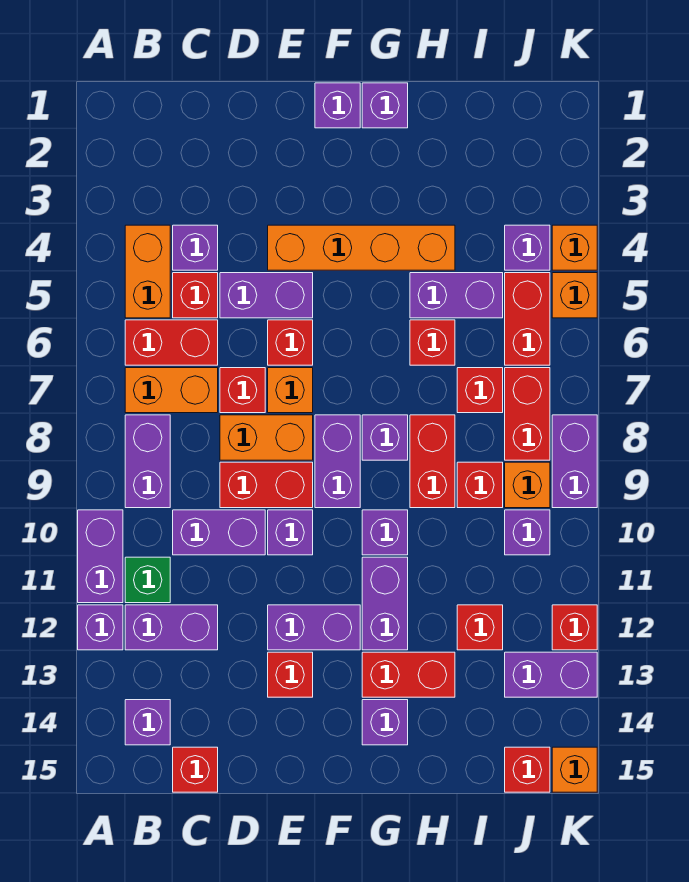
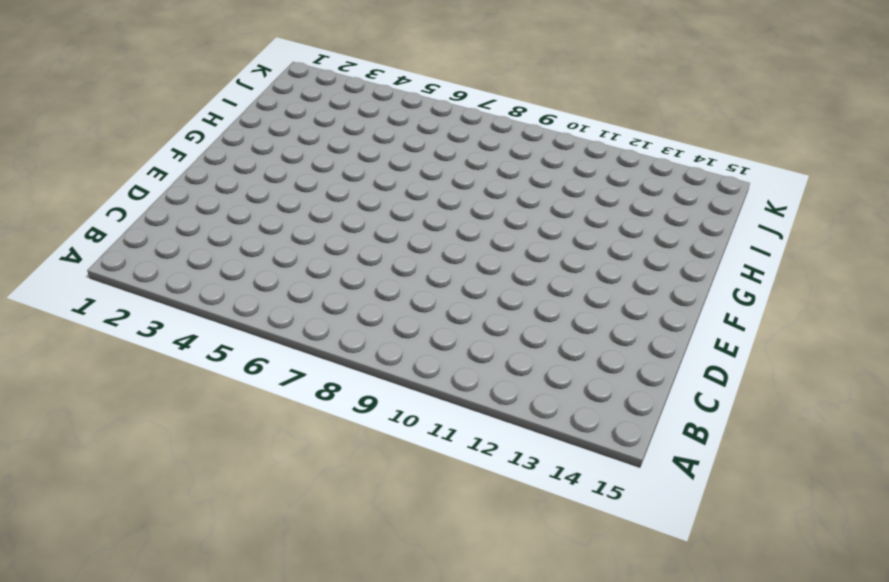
none -> purple 1x2 brick [78,510,123,603]
none -> purple 1x1 brick [78,605,123,650]
none -> orange 1x2 brick [125,225,170,318]
none -> red 1x2 brick [125,320,218,365]

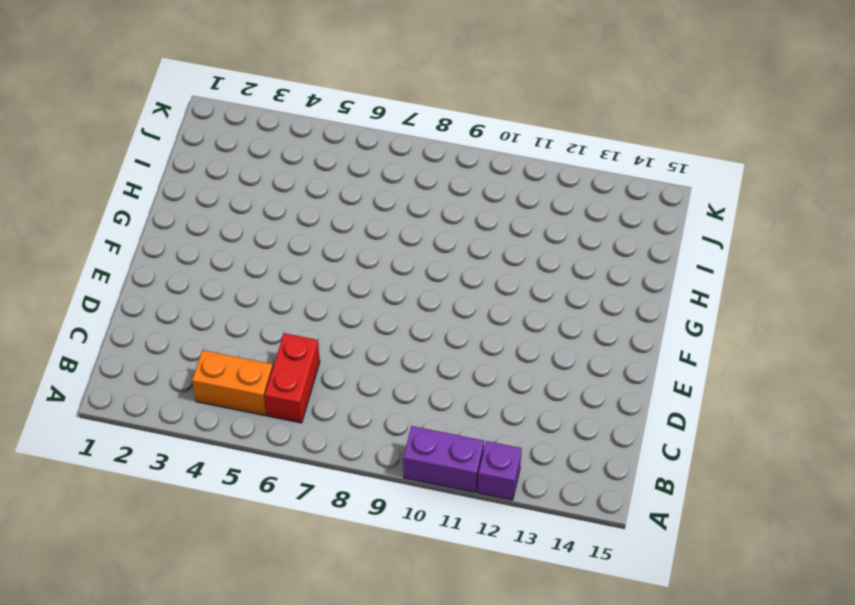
none -> orange 1x2 brick [125,368,218,413]
none -> purple 1x2 brick [125,415,170,508]
none -> green 1x1 brick [125,557,170,603]
none -> purple 1x2 brick [125,605,218,650]

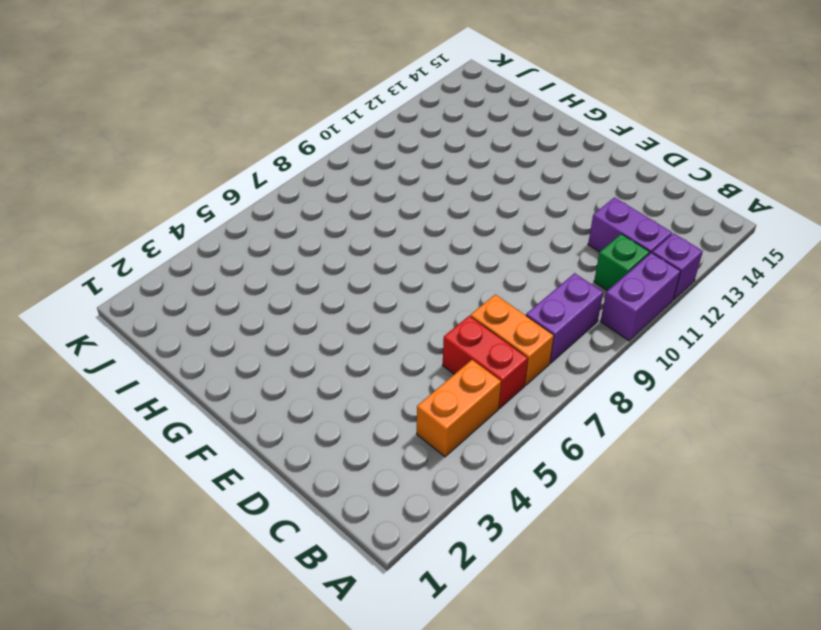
none -> purple 1x1 brick [125,700,170,745]
none -> purple 1x1 brick [173,225,218,270]
none -> red 1x1 brick [173,273,218,318]
none -> purple 1x2 brick [173,510,265,555]

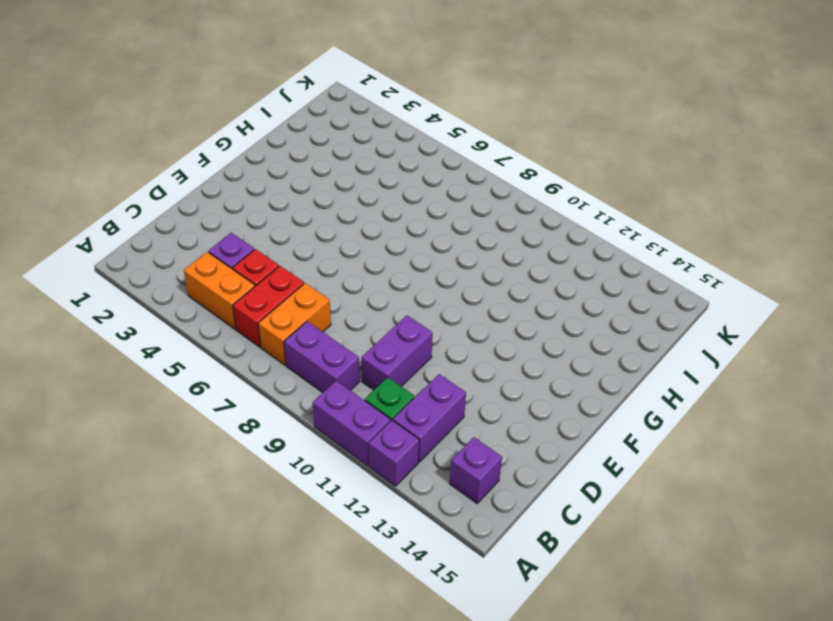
none -> red 1x1 brick [173,747,218,792]
none -> purple 1x2 brick [220,273,313,318]
none -> red 1x1 brick [220,368,265,413]
none -> orange 1x2 brick [220,415,313,460]

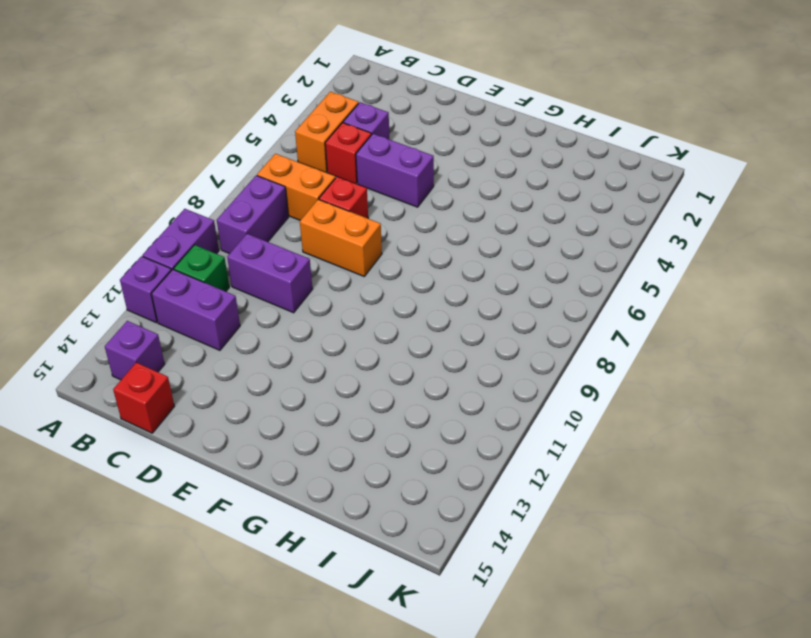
none -> red 1x2 brick [125,320,218,365]
none -> red 1x2 brick [220,462,313,508]
none -> orange 1x4 brick [268,225,455,270]
none -> red 1x1 brick [268,320,313,365]

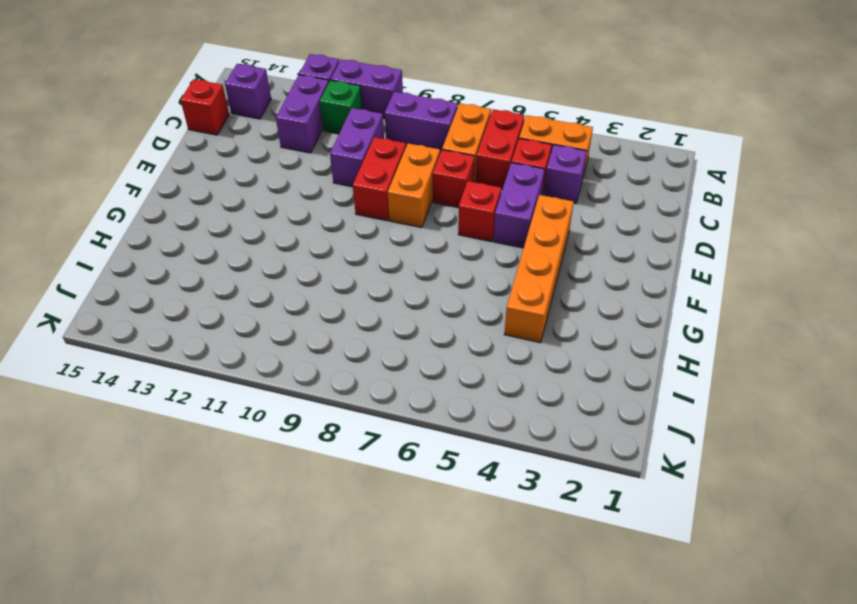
none -> orange 1x1 brick [268,368,313,413]
none -> purple 1x1 brick [268,510,313,555]
none -> purple 1x2 brick [268,605,360,650]
none -> red 1x1 brick [268,652,313,697]

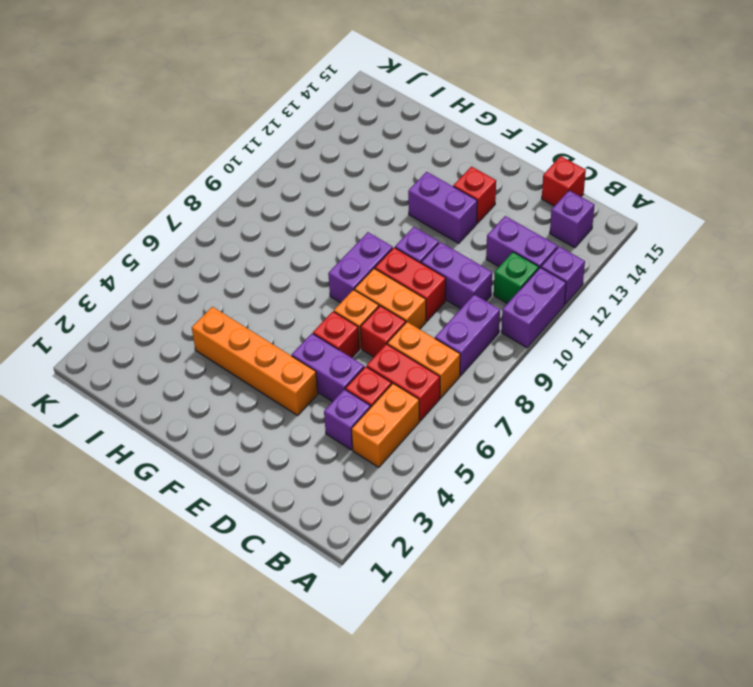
none -> purple 1x1 brick [315,83,360,128]
none -> purple 1x1 brick [362,83,408,128]
none -> purple 1x1 brick [362,415,408,460]
none -> purple 1x1 brick [362,510,408,555]

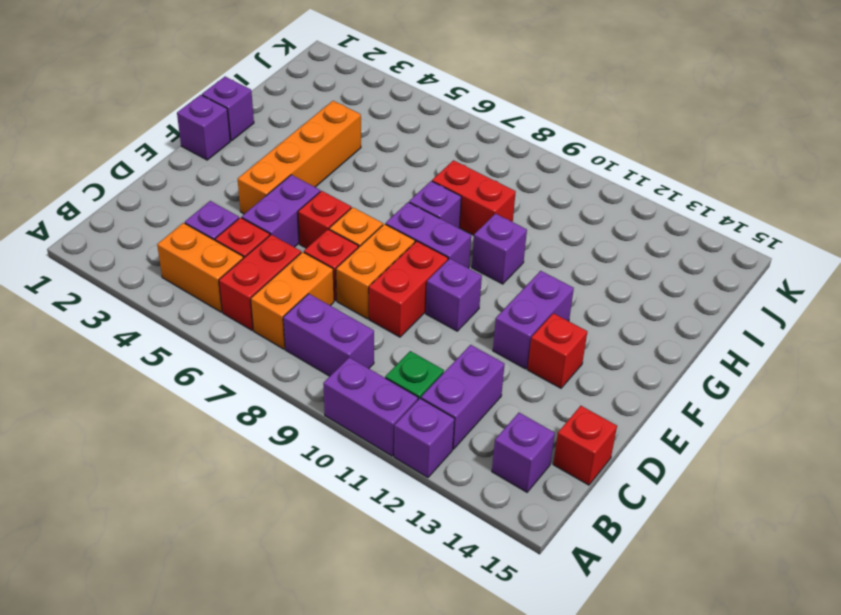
none -> purple 1x2 brick [173,510,265,555]
none -> purple 1x2 brick [362,557,408,650]
none -> red 1x2 brick [362,652,455,697]
none -> purple 1x1 brick [362,700,408,745]

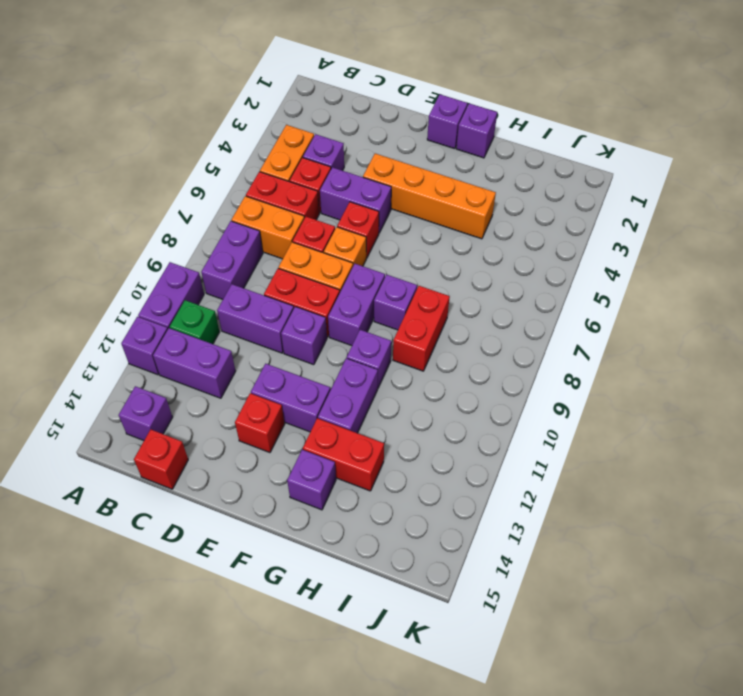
none -> purple 1x2 brick [410,273,503,318]
none -> red 1x1 brick [410,320,455,365]
none -> red 1x1 brick [457,368,503,413]
none -> red 1x1 brick [457,462,503,508]

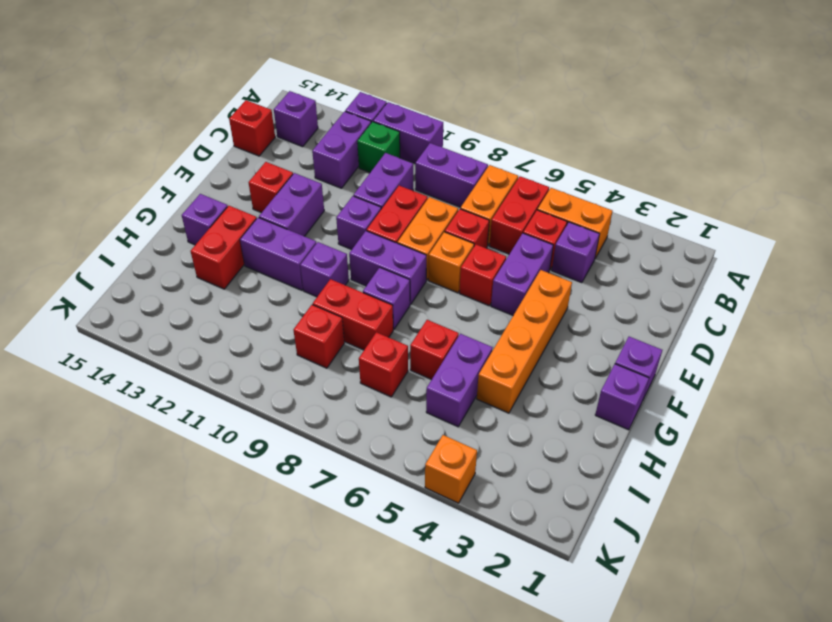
none -> red 1x1 brick [457,605,503,650]
none -> purple 1x1 brick [505,225,550,270]
none -> red 1x2 brick [505,273,550,365]
none -> red 1x2 brick [505,368,550,460]

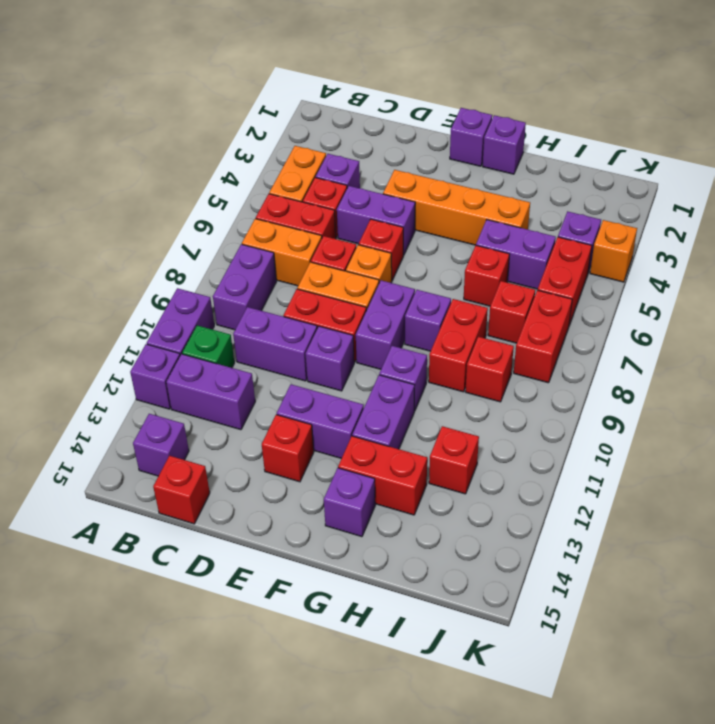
none -> orange 1x1 brick [505,462,550,508]
none -> purple 1x1 brick [505,510,550,555]
none -> purple 1x2 brick [505,652,597,697]
none -> red 1x1 brick [505,747,550,792]

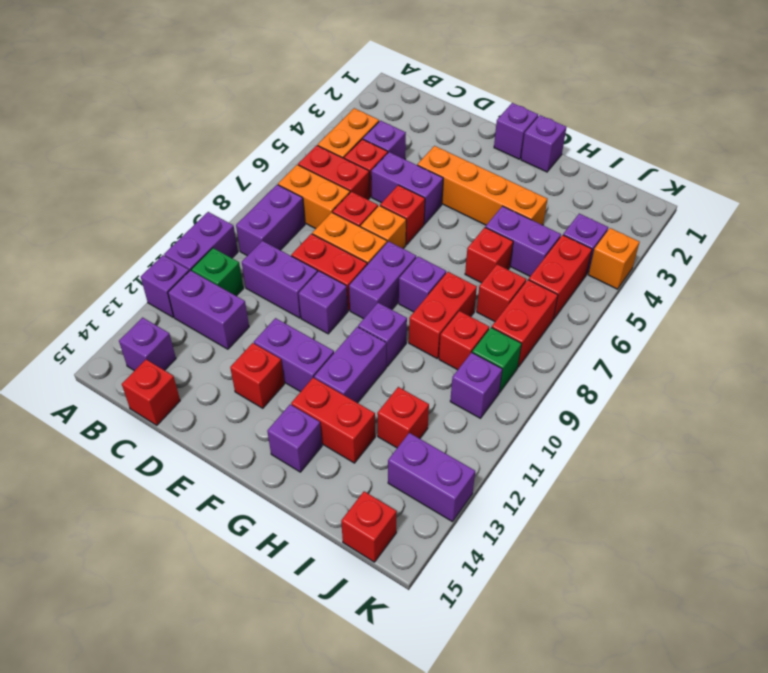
green 1x1 brick [472,327,521,392] -> orange 1x1 brick [505,462,550,508]
none -> orange 1x1 brick [552,273,597,318]
none -> purple 1x2 brick [552,415,597,508]
none -> red 1x1 brick [552,605,597,650]
none -> orange 1x1 brick [552,747,597,792]

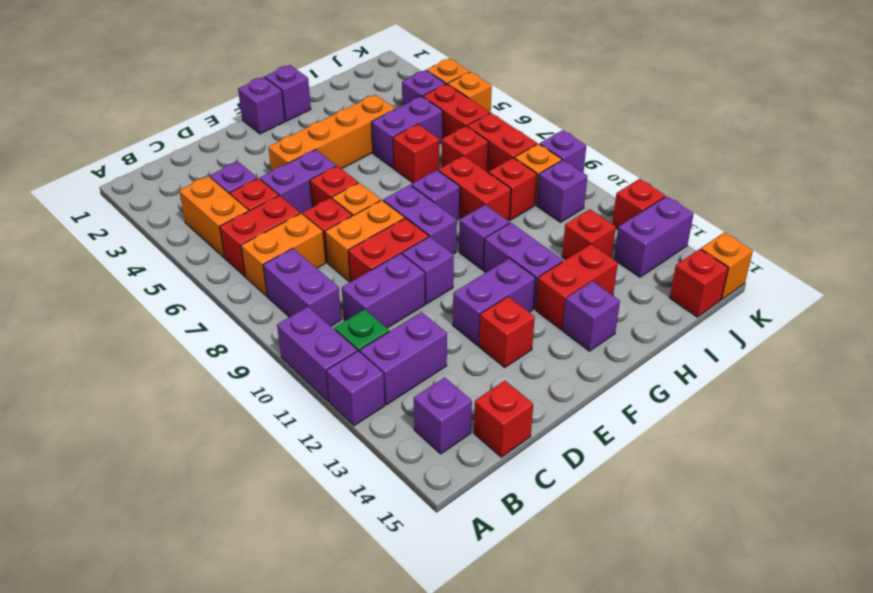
purple 1x1 brick [540,130,586,173] -> purple 1x2 brick [552,415,597,508]

